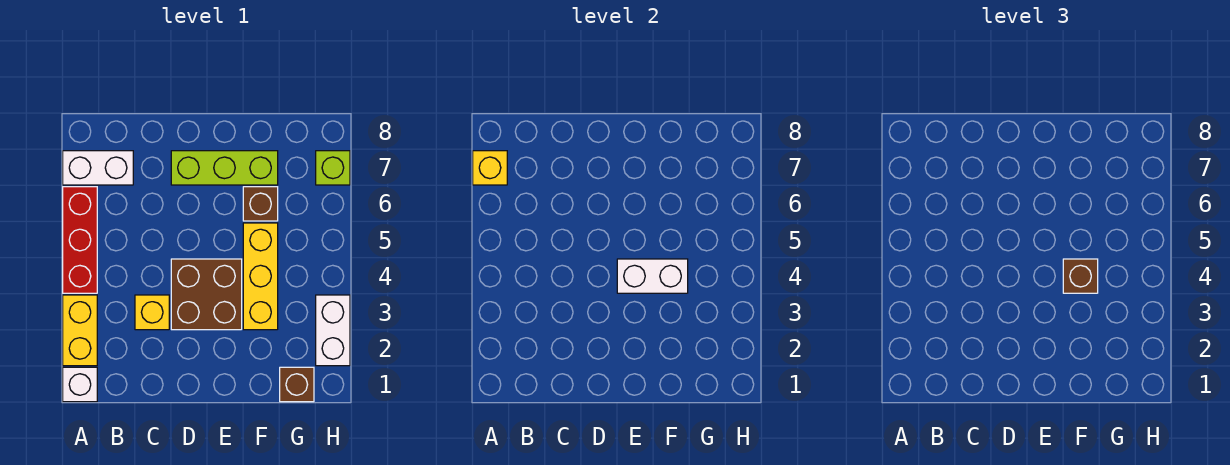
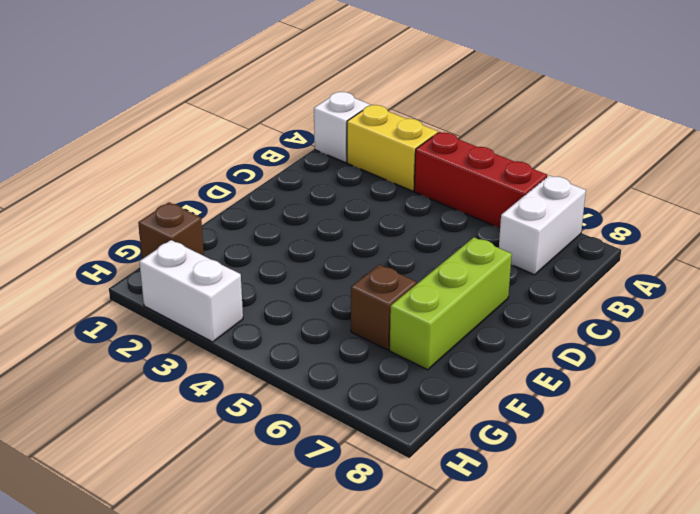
none -> yellow 1x1 brick [135,295,169,330]
none -> brown 2x2 brick [171,259,242,330]
none -> yellow 1x3 brick [243,223,278,330]

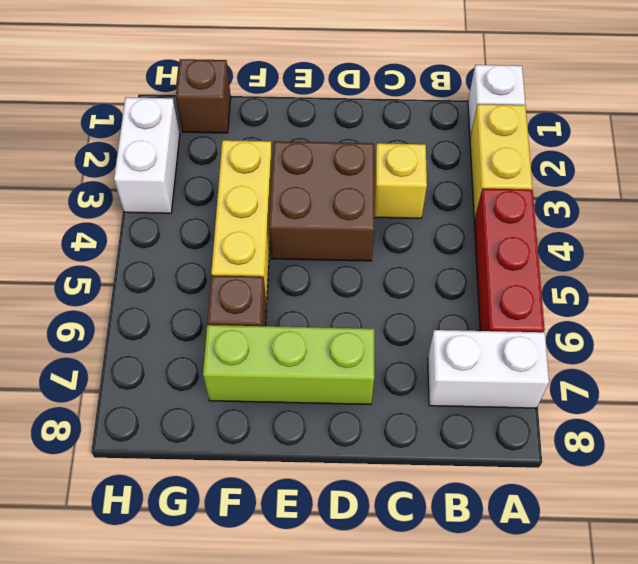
none -> lime 1x1 brick [316,151,350,185]
none -> yellow 1x1 brick [473,151,507,185]
none -> white 1x2 brick [617,259,688,293]

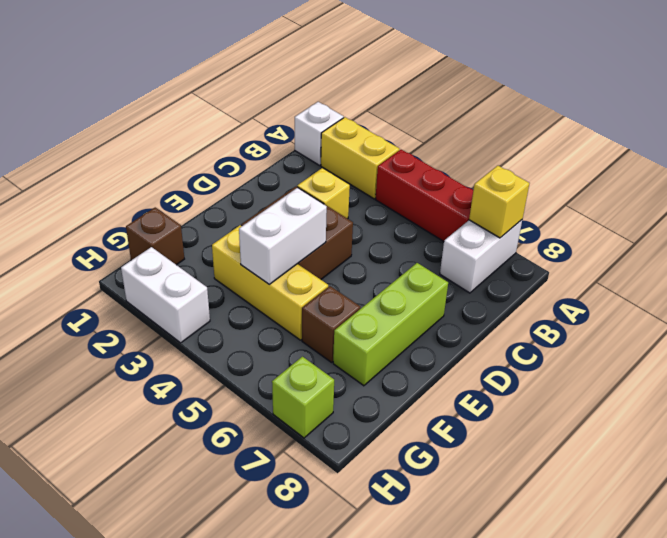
none -> brown 1x1 brick [1063,259,1098,293]

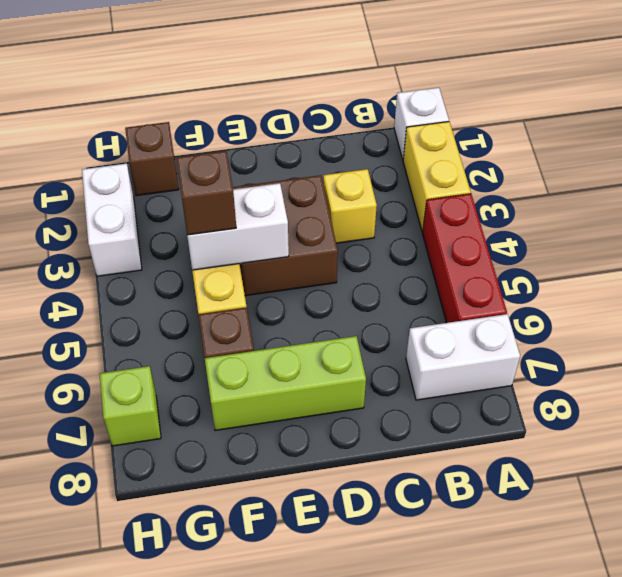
none -> yellow 1x1 brick [473,151,507,185]

